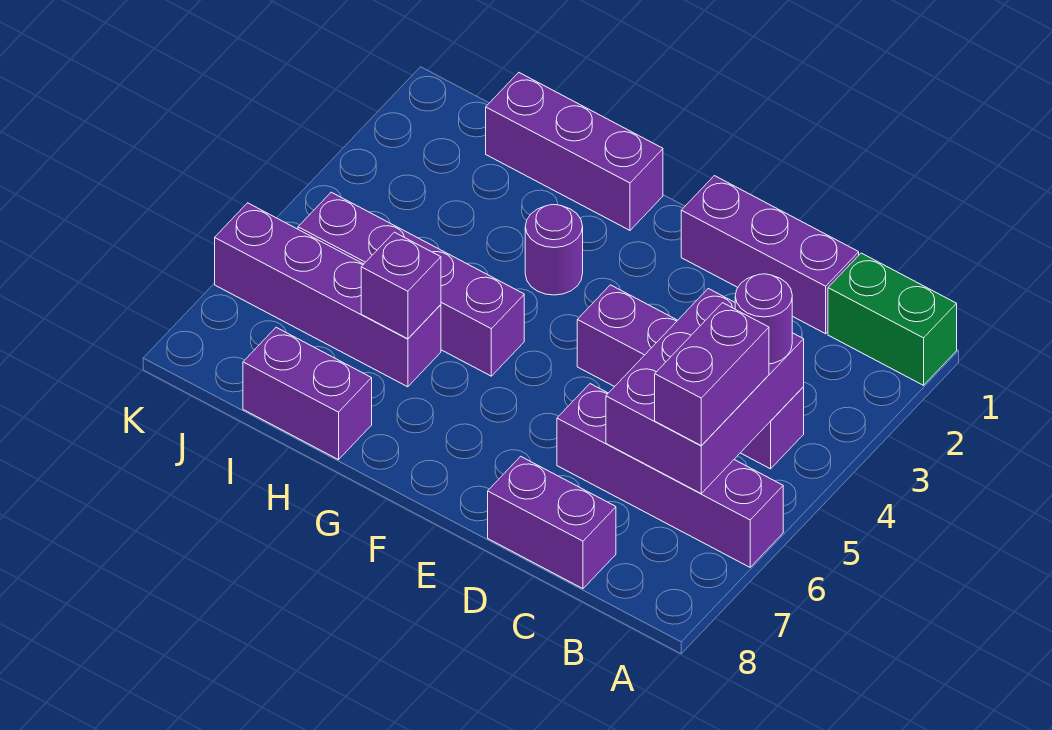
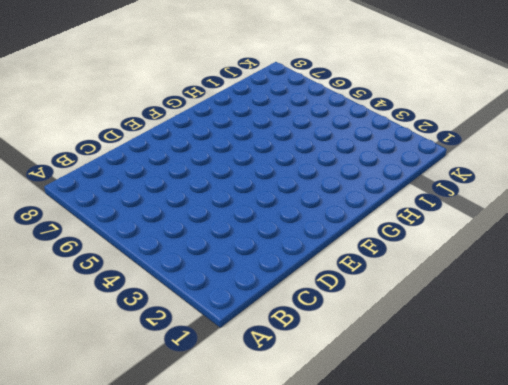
none -> green 1x2 brick [828,253,957,385]
none -> purple 1x4 brick [557,384,783,567]
none -> purple 1x4 brick [577,285,804,469]

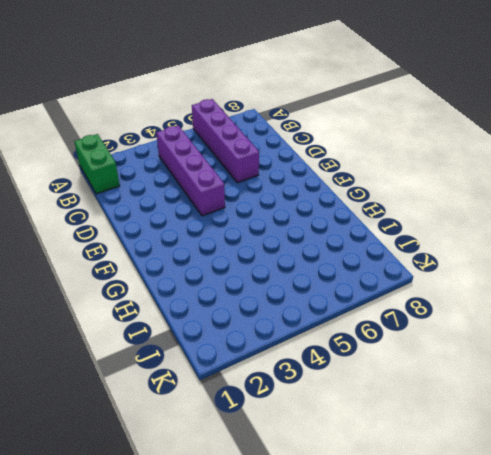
none -> purple 1x3 brick [681,176,859,334]
none -> purple 1x2 brick [488,456,616,589]
none -> purple 1x3 brick [486,73,663,230]

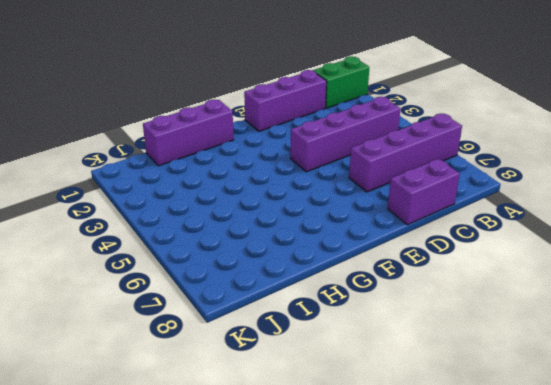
none -> purple 1x1 round brick [525,205,583,295]
none -> purple 1x4 brick [298,192,524,376]
none -> purple 1x4 brick [215,203,441,387]

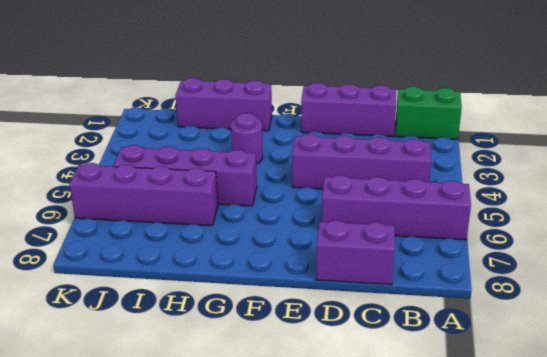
none -> purple 1x2 brick [243,327,372,460]
none -> purple 2x3 brick [606,289,804,493]
none -> purple 1x1 brick [361,232,441,339]

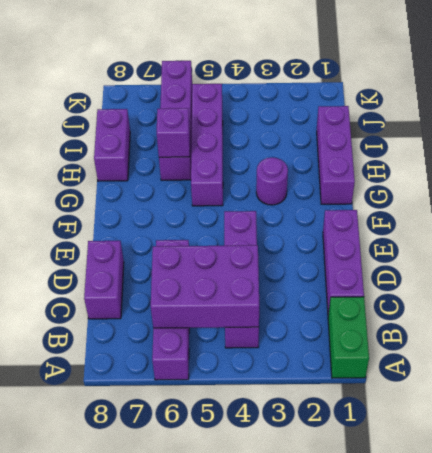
none -> purple 1x1 round brick [735,274,792,364]
none -> purple 1x2 brick [655,303,769,446]

